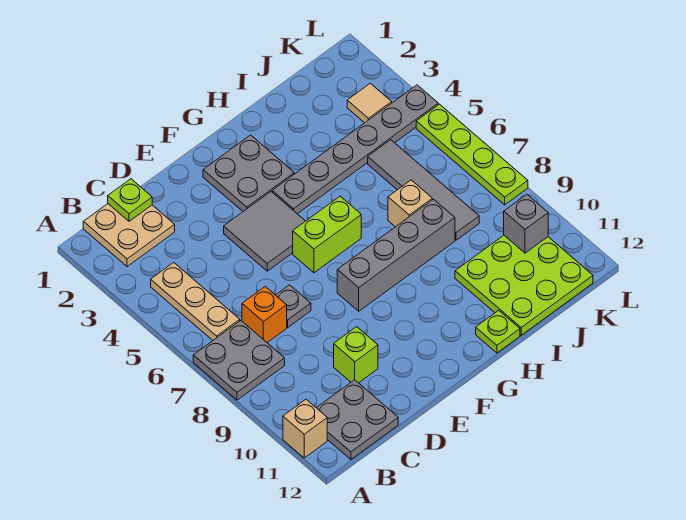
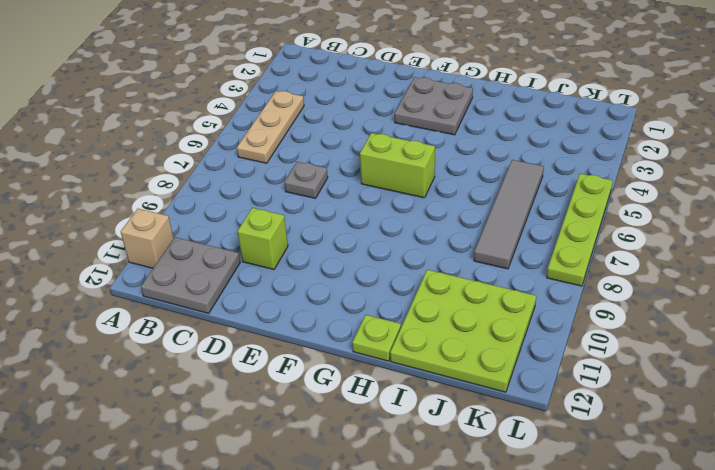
none -> grey 2x2 plate [193,321,285,400]
none -> tan 2x2 plate [83,204,175,267]
none -> orange 1x1 brick [242,287,287,343]

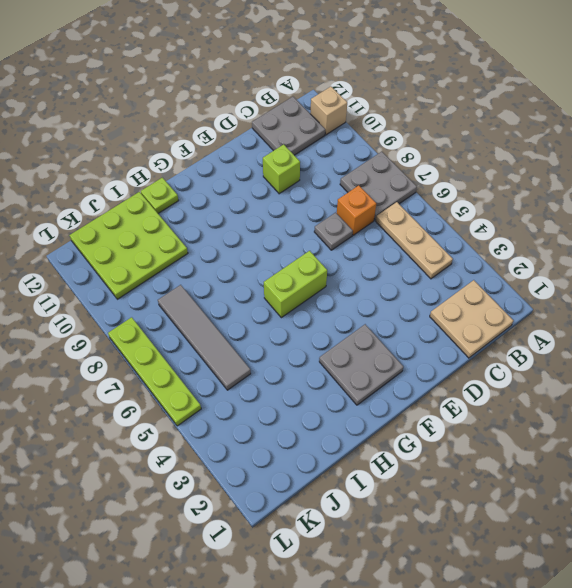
none -> grey 2x2 tile [224,192,305,271]
none -> grey 1x4 brick [337,199,455,311]
none -> grey 1x6 plate [272,85,438,214]

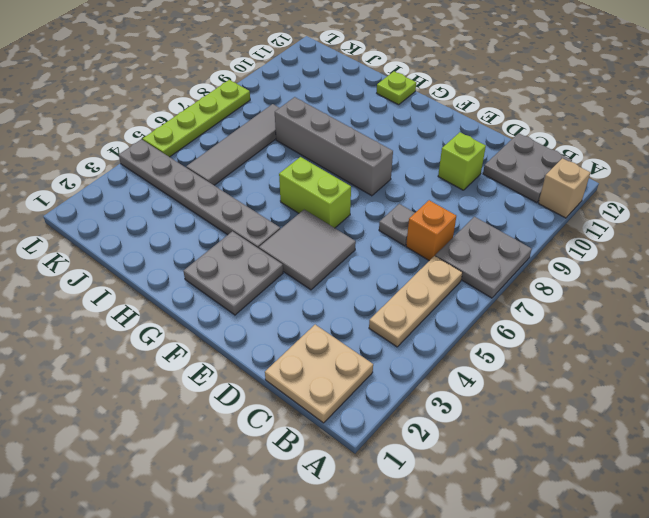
none -> tan 1x1 brick [388,180,432,227]
none -> lime 3x3 plate [455,235,593,335]
none -> tan 1x1 tile [347,83,392,123]

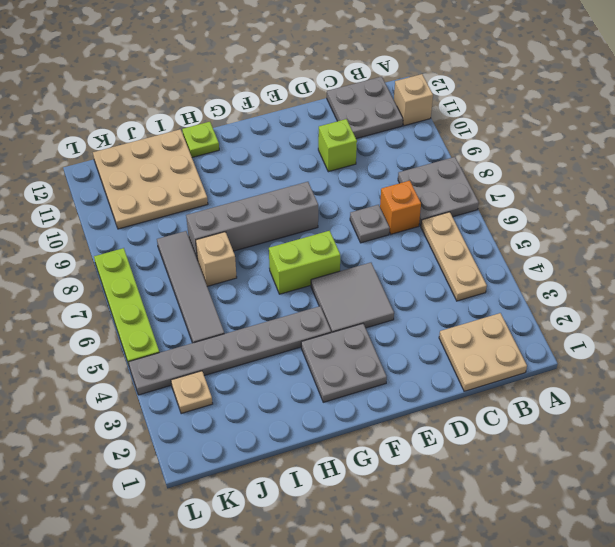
tan 3x3 plate [93,129,208,229] -> lime 3x3 plate [455,235,593,335]
tan 1x1 plate [171,371,213,414] -> tan 1x1 tile [347,83,392,123]
none -> lime 1x1 plate [108,179,152,221]
none -> grey 1x1 brick [504,195,548,253]

